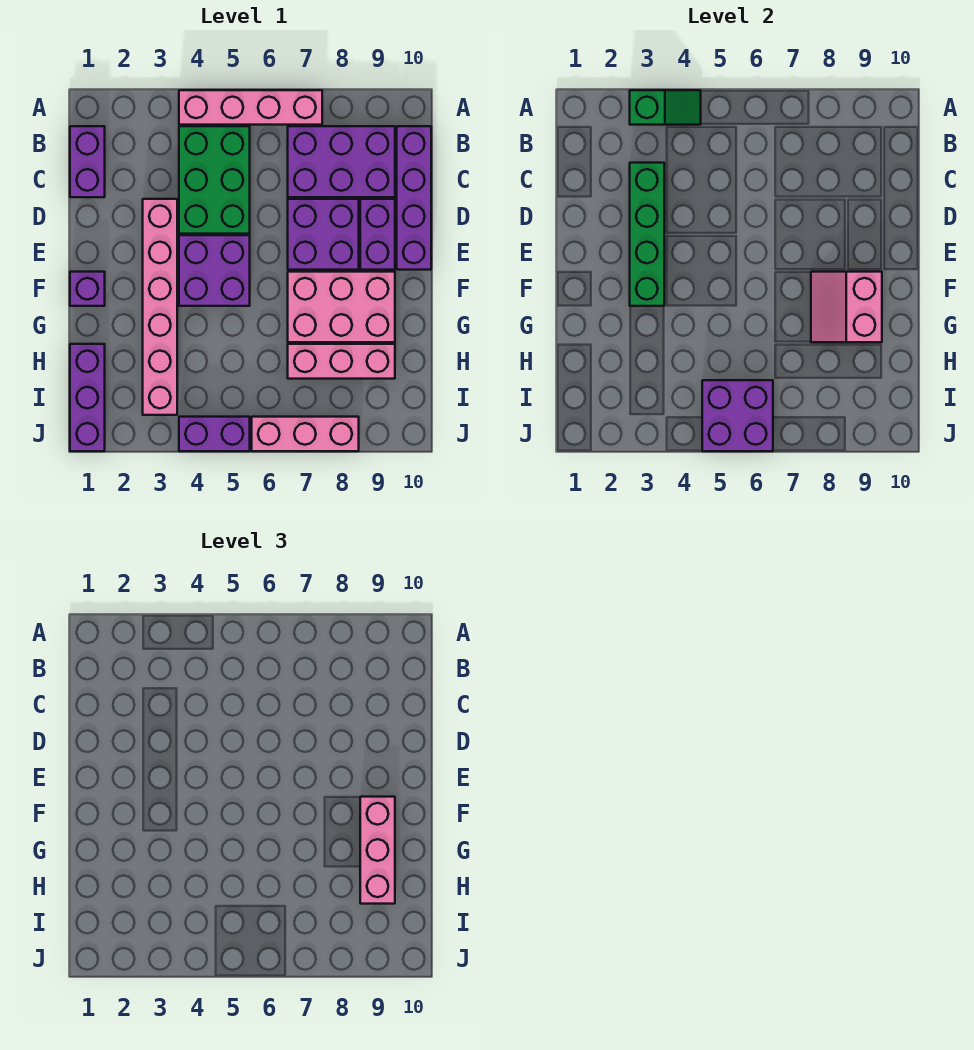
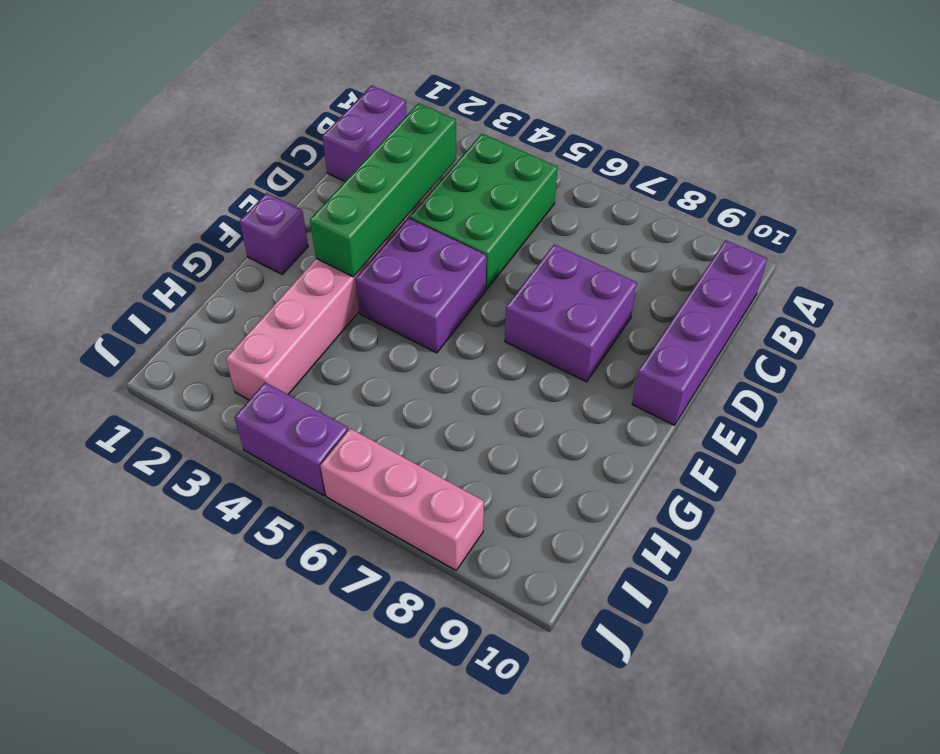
none -> pink 1x4 brick [179,90,322,125]
none -> purple 2x3 brick [288,126,395,197]
none -> purple 1x2 brick [360,199,395,270]

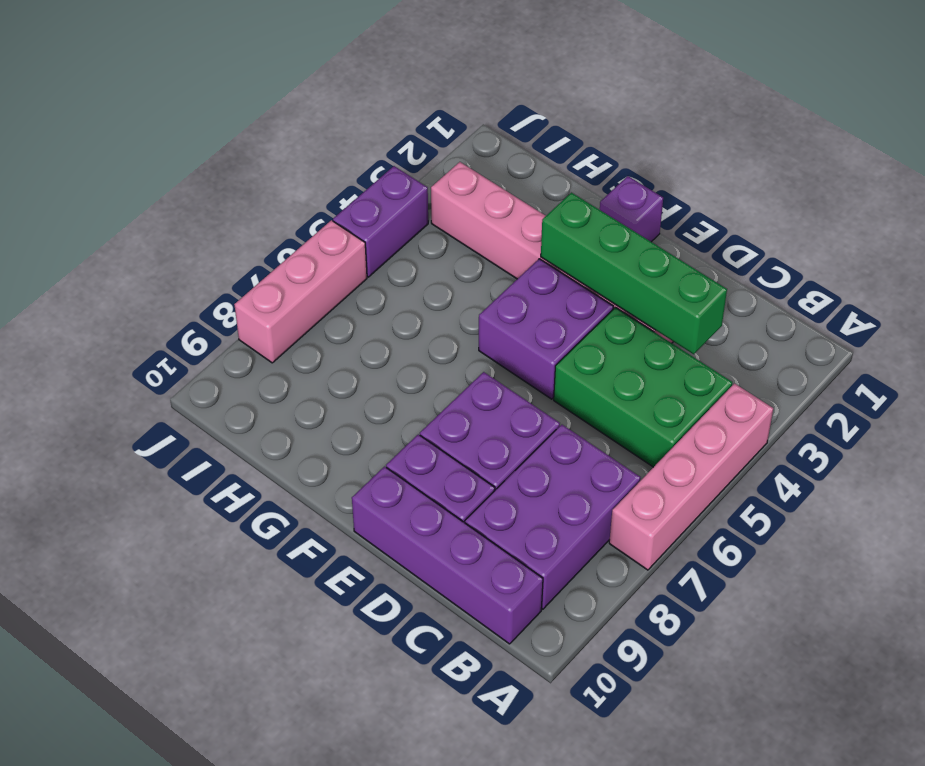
none -> purple 1x2 brick [70,126,105,197]
none -> pink 2x3 brick [288,272,395,342]
none -> purple 1x3 brick [70,344,105,451]

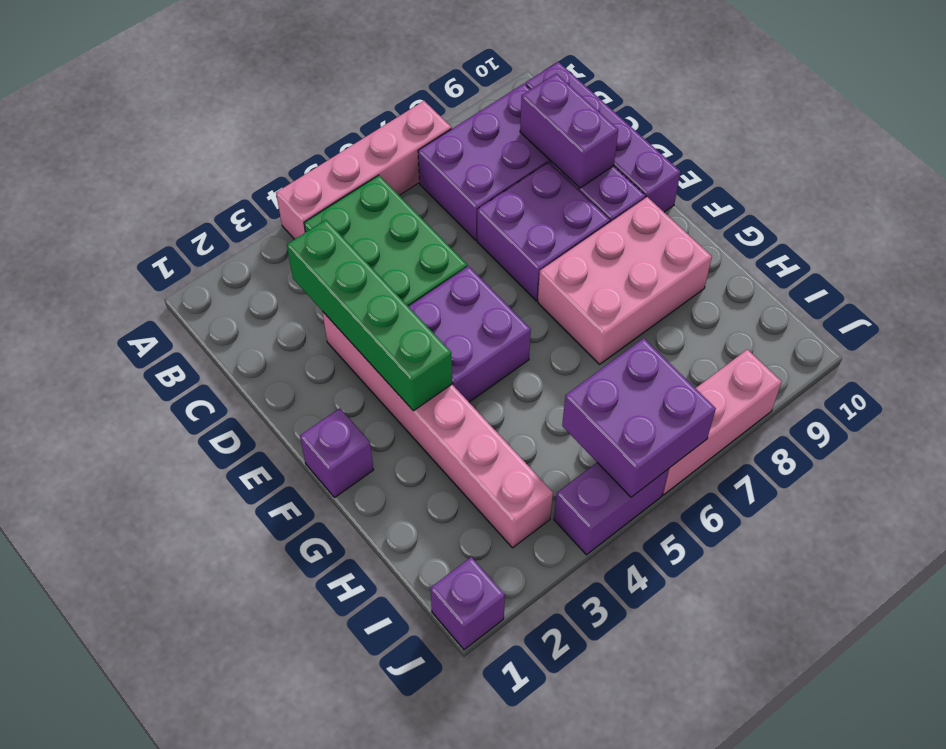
purple 1x2 brick [520,73,618,188] -> purple 1x2 brick moved to [70,126,105,197]
purple 1x1 brick [430,557,505,650] -> purple 1x3 brick [70,344,105,451]
none -> pink 1x3 brick [288,344,395,379]
none -> green 1x2 slope [630,90,701,125]
none -> pink 2x2 slope [811,272,882,342]

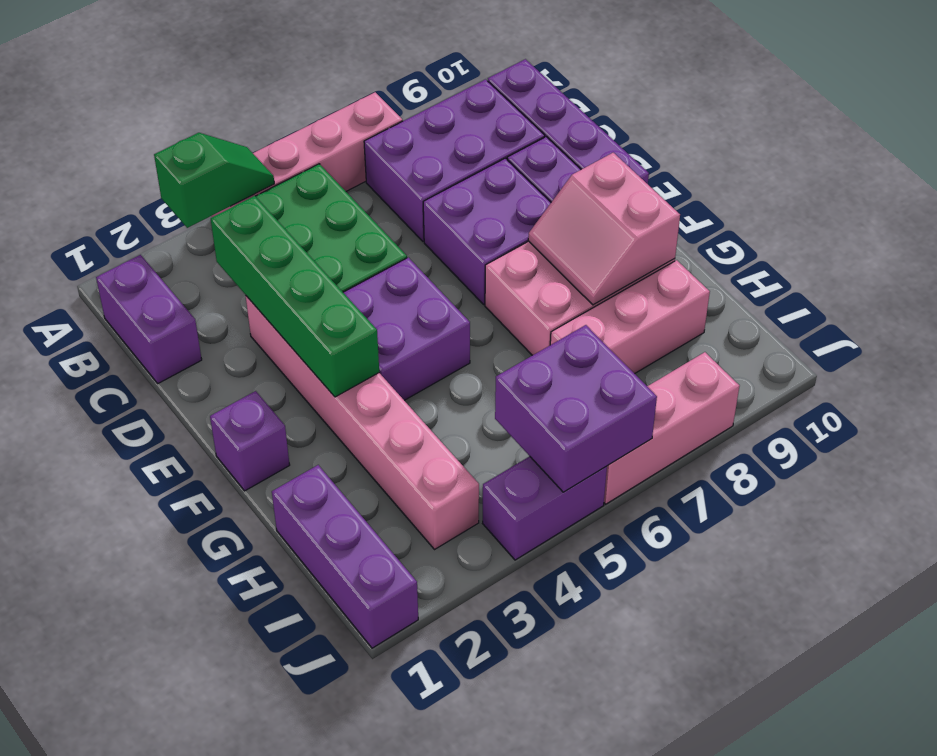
none -> pink 1x3 brick [360,797,395,904]

